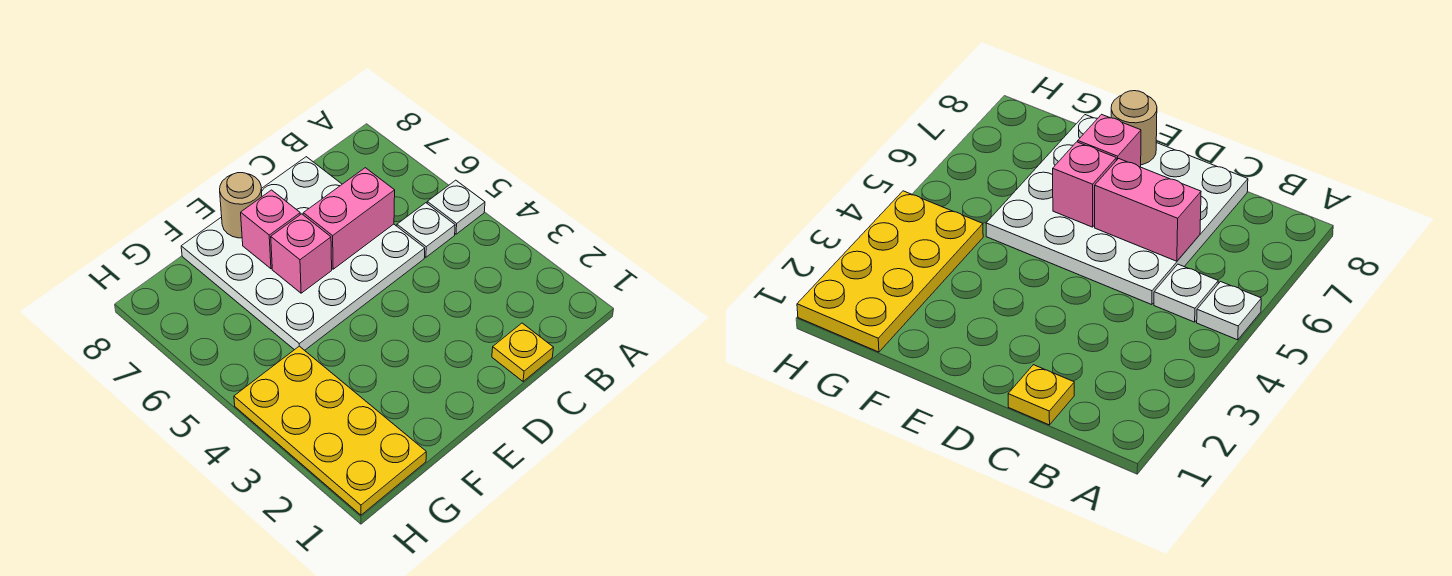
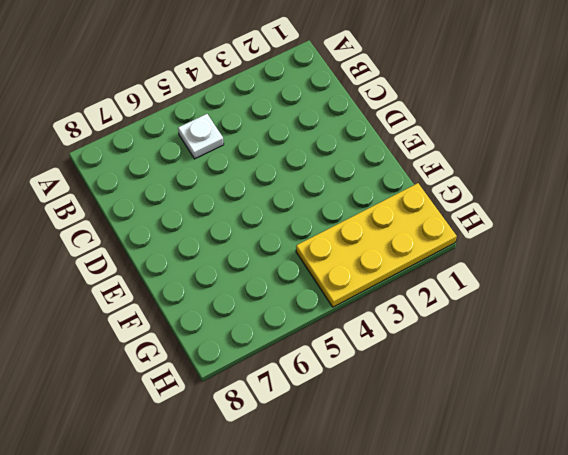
none -> white 1x1 plate [427,180,485,234]
none -> yellow 1x1 plate [492,323,553,381]

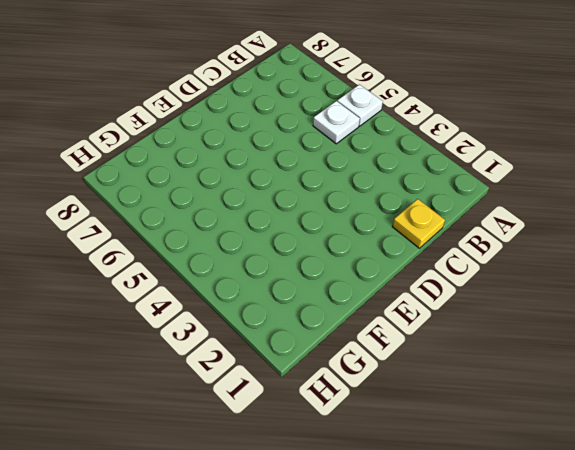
none -> white 4x4 plate [181,157,425,350]
none -> yellow 2x4 plate [234,346,426,515]

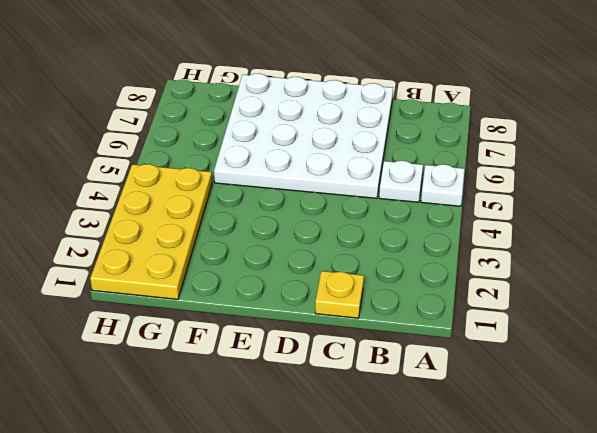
none -> pink 1x2 brick [303,168,395,269]
none -> pink 1x1 brick [271,214,332,293]

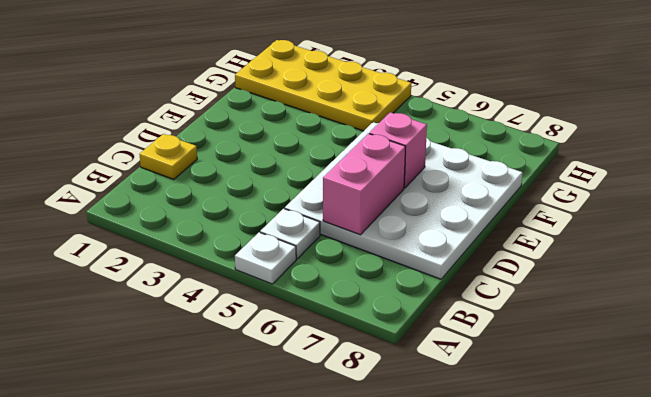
none -> pink 1x1 brick [241,190,300,269]
none -> tan 1x1 round brick [220,173,262,238]

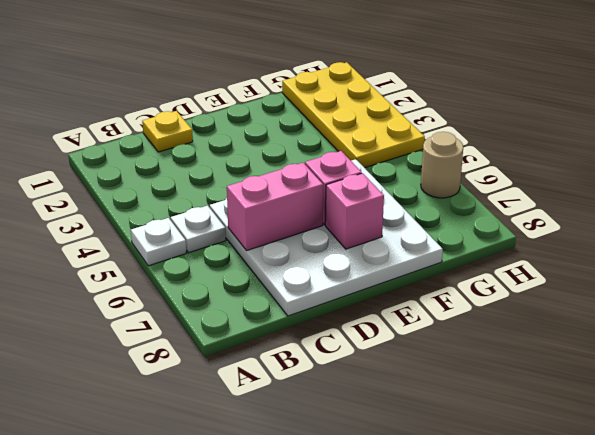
tan 1x1 round brick [421,132,463,198] -> tan 1x1 round brick moved to [220,173,262,238]

